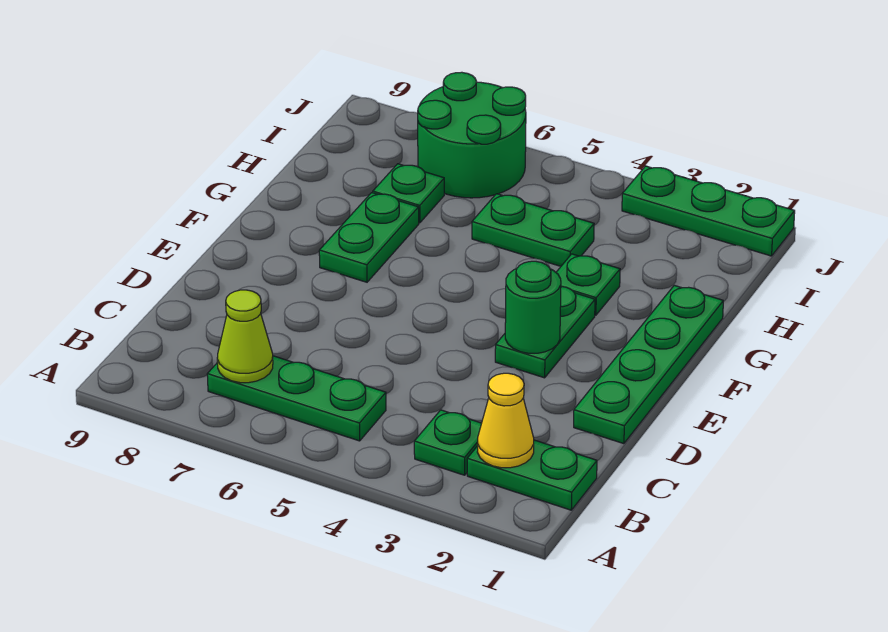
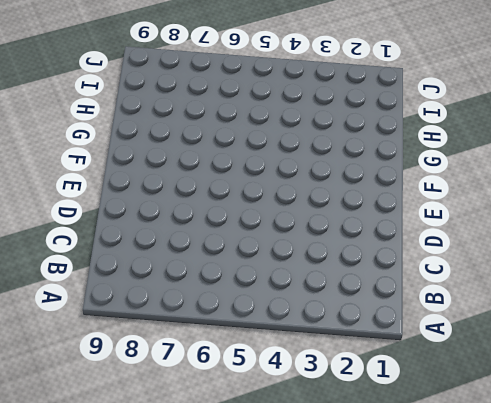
none -> green 1x2 plate [467,440,597,510]
none -> green 1x1 plate [414,410,482,475]
none -> green 1x3 plate [207,356,386,441]

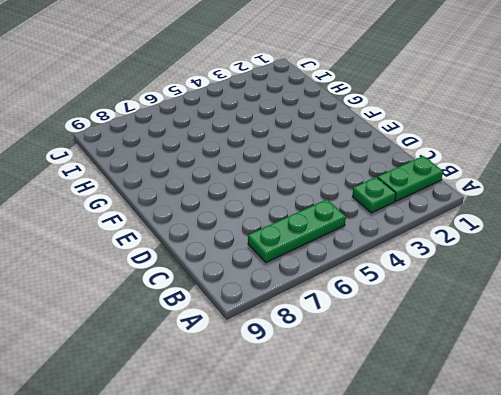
none -> green 1x4 plate [574,285,723,444]
none -> green 1x2 plate [495,286,595,378]
none -> green 1x2 plate [319,193,419,282]

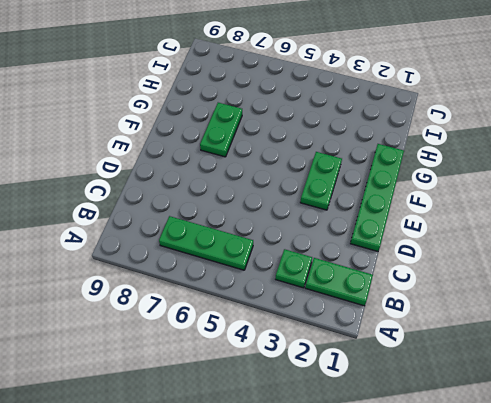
none -> green 1x1 plate [556,254,620,315]
none -> green 1x2 plate [472,194,594,266]
none -> green 1x1 plate [373,164,444,223]

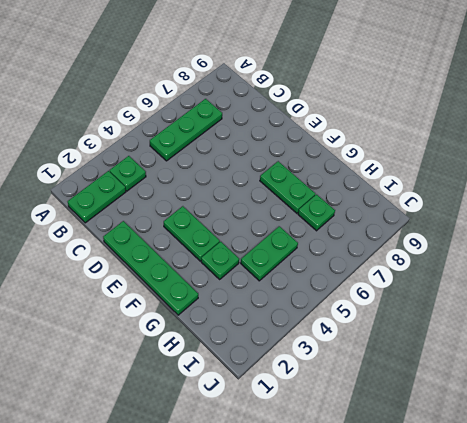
none -> green 2x2 round brick [418,72,526,198]
none -> green 1x3 plate [622,166,795,256]
none -> yellow 1x1 cone [477,373,534,468]

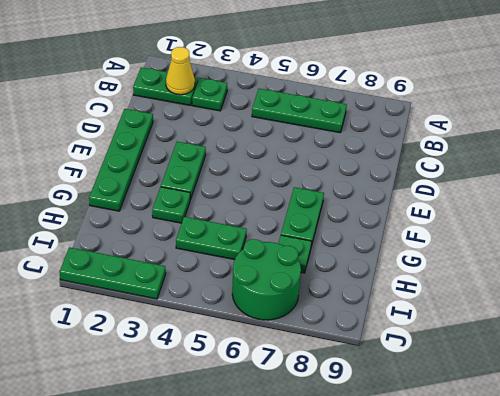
none -> lime 1x1 cone [217,290,273,383]
none -> green 1x1 round brick [505,261,561,353]

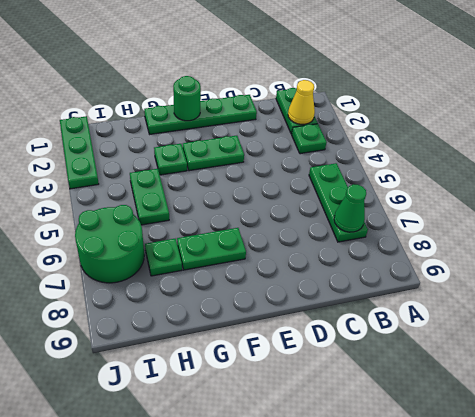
green 1x1 cone [334,184,366,232] -> lime 1x1 cone [217,290,273,383]
green 1x1 round brick [173,76,201,121] -> green 1x1 round brick moved to [505,261,561,353]

